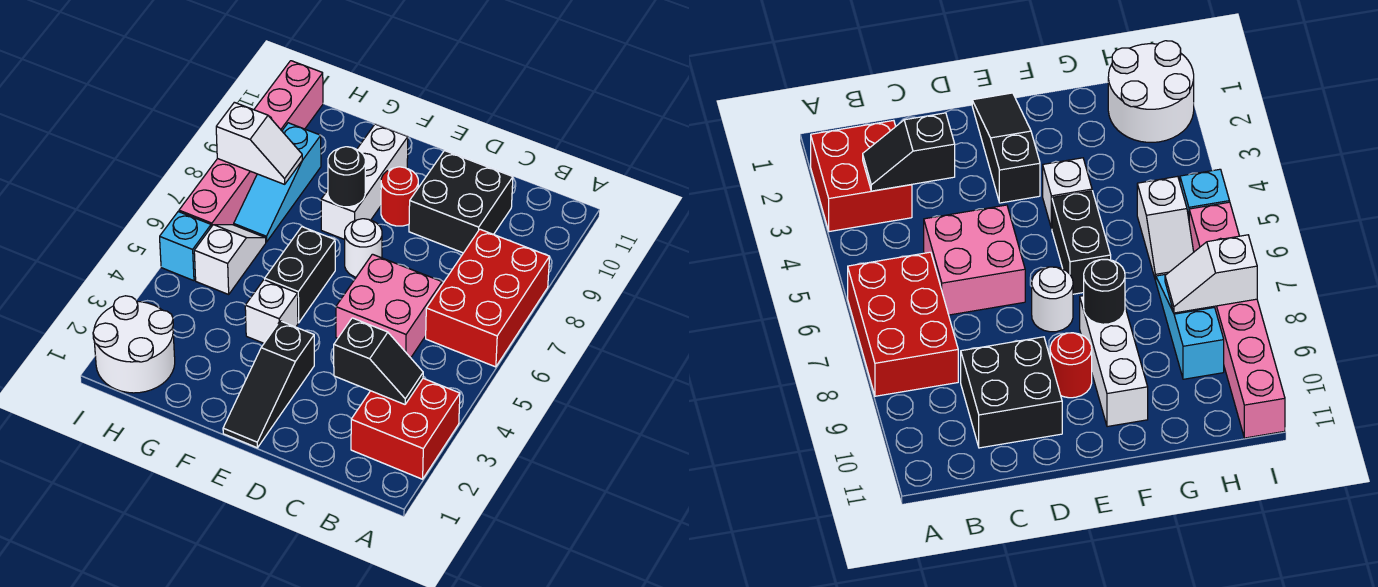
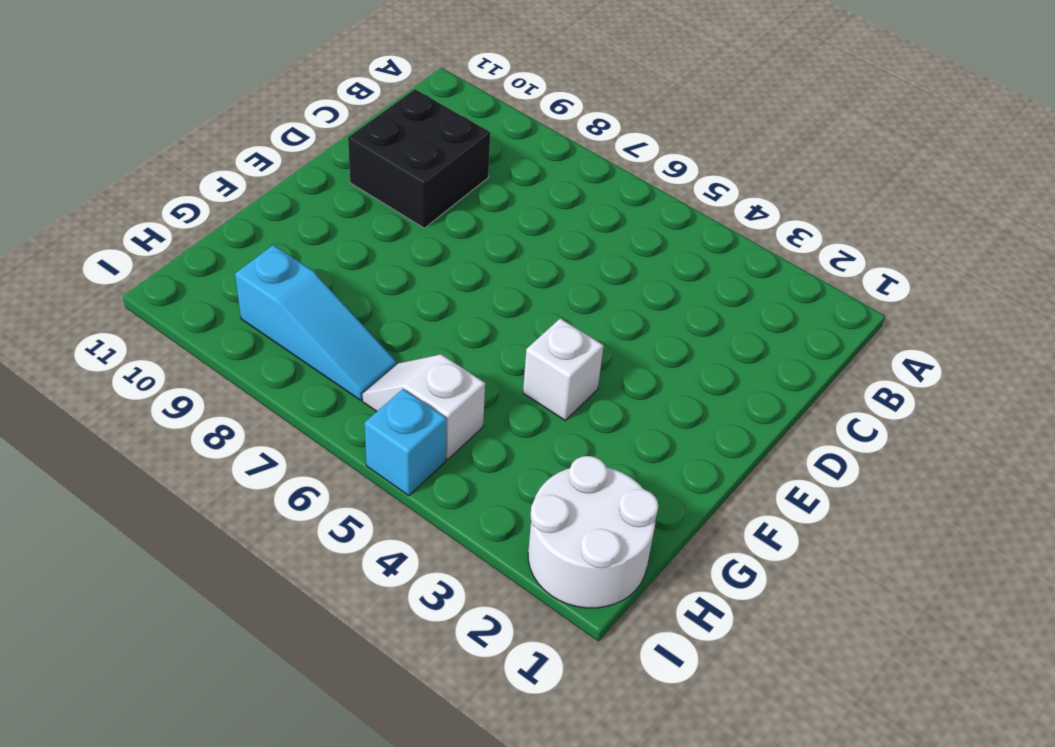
none -> red 2x2 brick [351,378,460,479]
none -> red 2x3 brick [426,229,550,367]
none -> pink 2x2 brick [336,254,442,358]

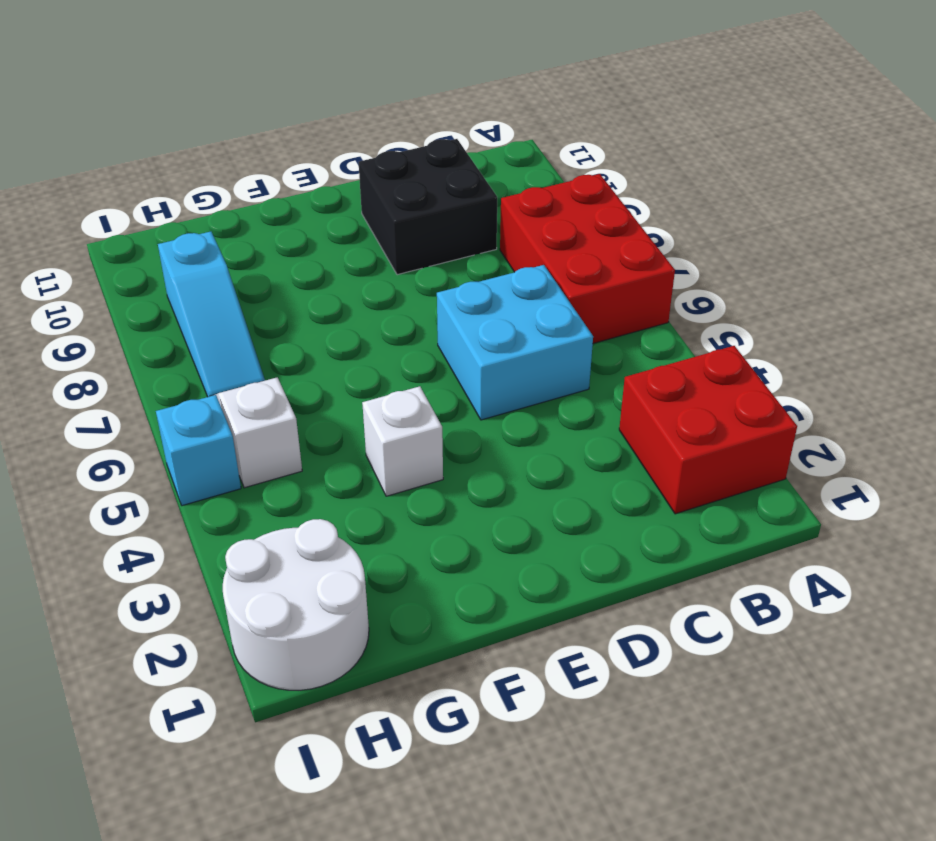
cyan 2x2 brick [437,265,593,420] -> pink 2x2 brick [336,254,442,358]
none -> black 1x3 slope [223,321,314,448]
none -> white 1x1 round brick [345,219,382,277]
none -> red 1x1 round brick [381,167,418,226]

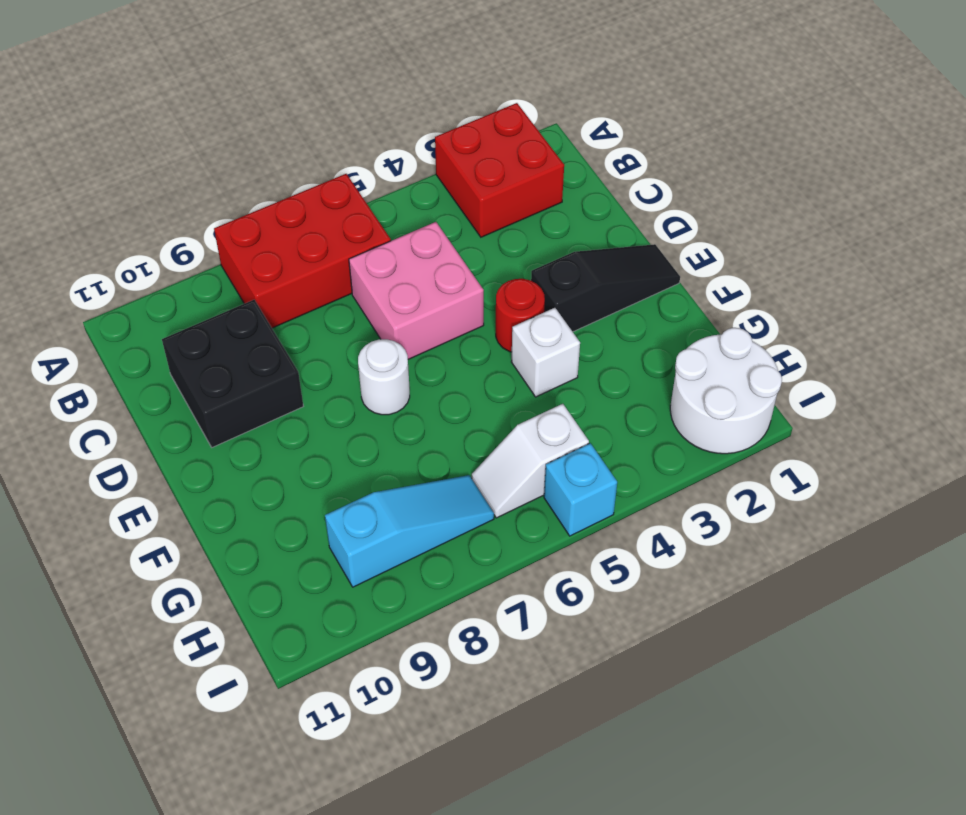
red 1x1 round brick [496,279,545,352] -> red 1x1 round brick moved to [381,167,418,226]
none -> black 1x2 brick [265,227,335,323]
none -> white 1x3 brick [321,124,408,240]
none -> pink 1x6 brick [179,61,323,227]

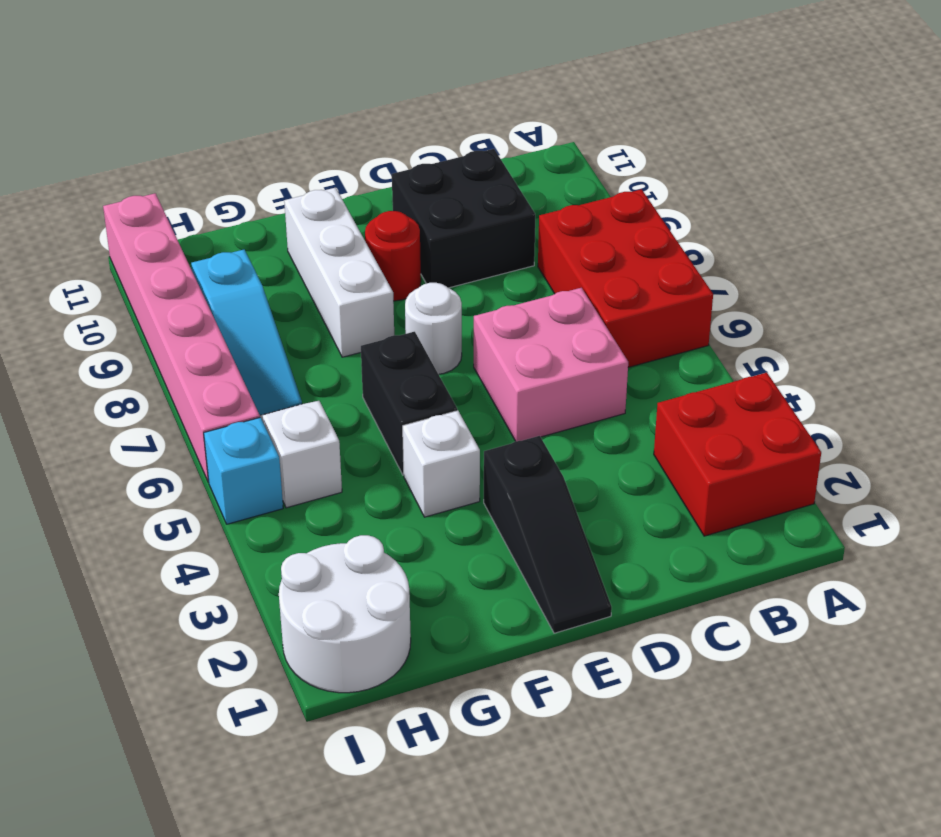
none -> black 1x2 slope [334,318,423,404]
none -> black 1x1 round brick [328,147,365,207]
none -> white 1x2 slope [216,102,302,184]

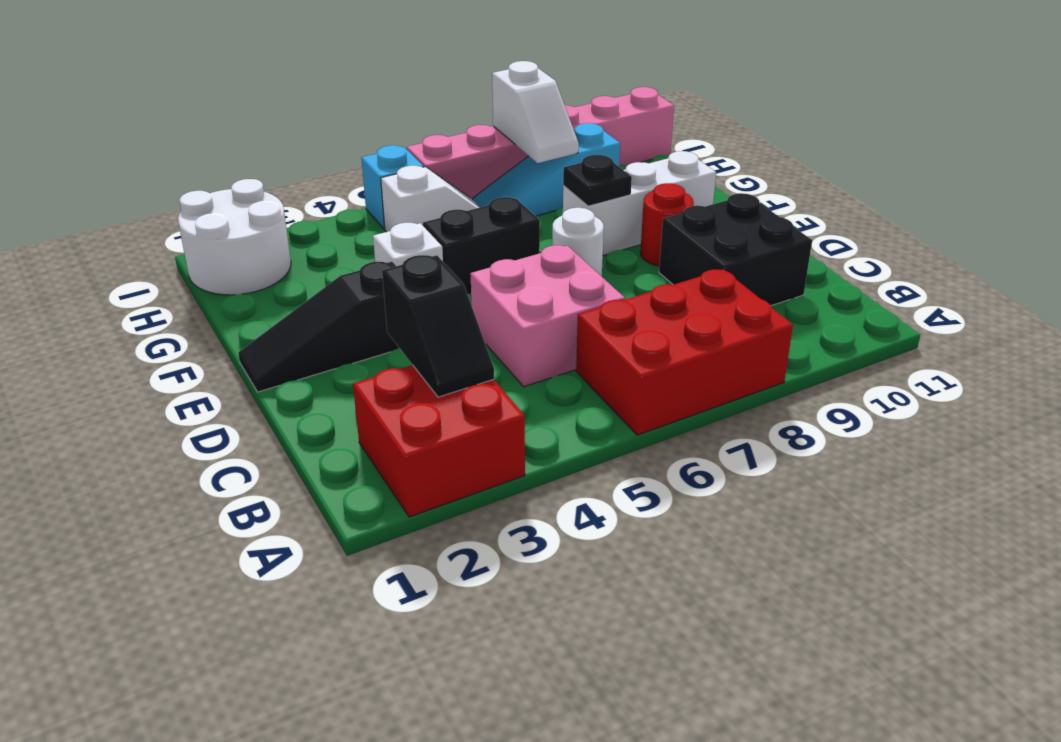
black 1x1 plate [563,155,632,206] -> black 1x1 round brick [328,147,365,207]

